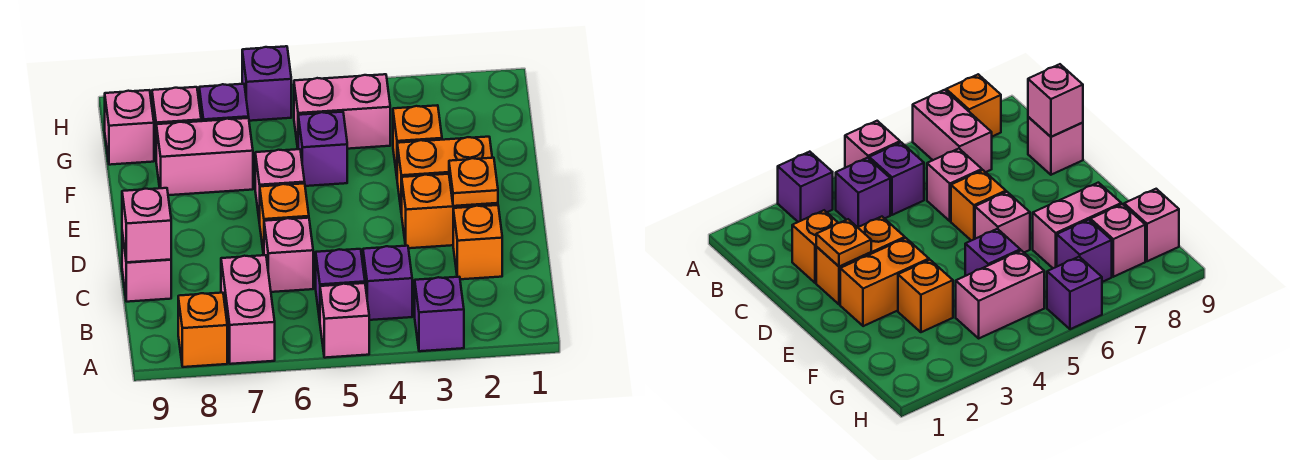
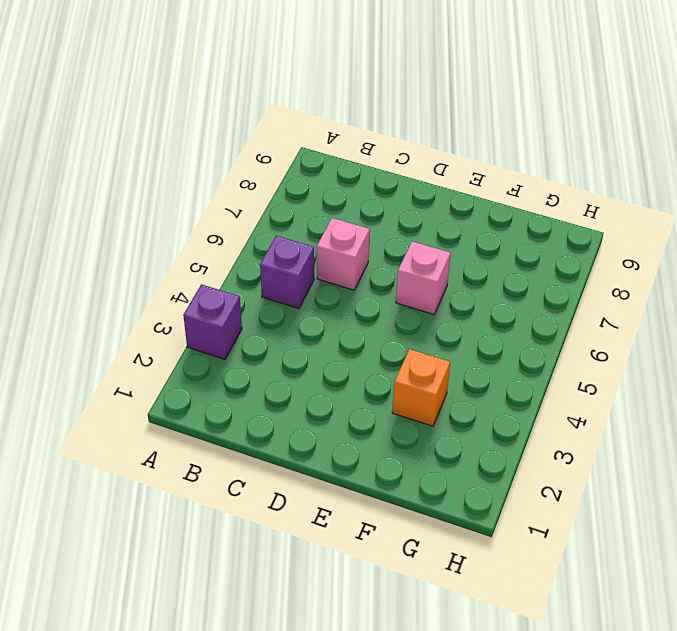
none -> pink 1x1 brick [320,283,369,358]
none -> pink 1x2 brick [221,255,275,364]
none -> orange 1x1 brick [178,293,227,367]

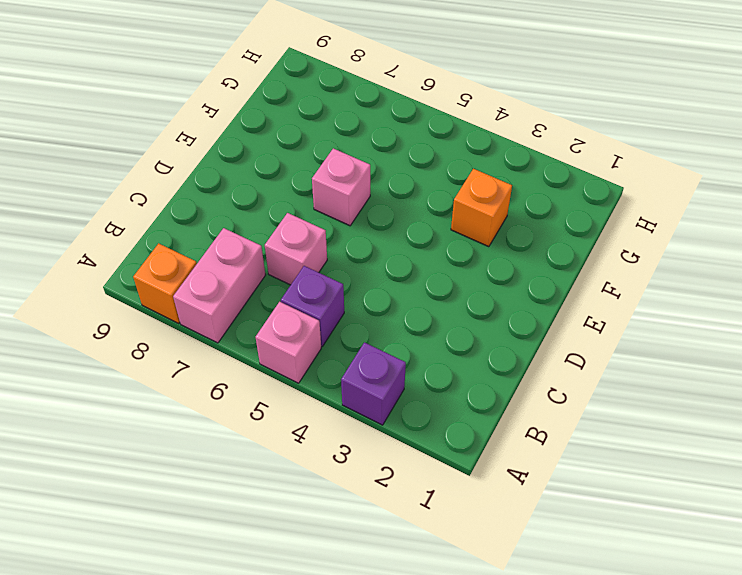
none -> purple 1x1 brick [363,246,412,320]
none -> orange 1x1 brick [453,205,502,279]
none -> pink 1x1 brick [122,233,171,302]

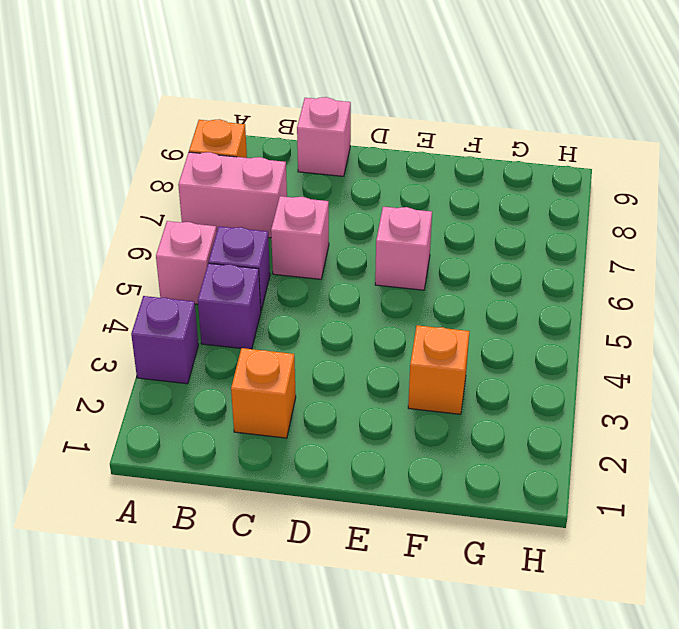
none -> orange 1x2 brick [402,174,498,248]
none -> orange 1x1 brick [260,183,309,255]
none -> orange 1x2 brick [397,137,492,214]

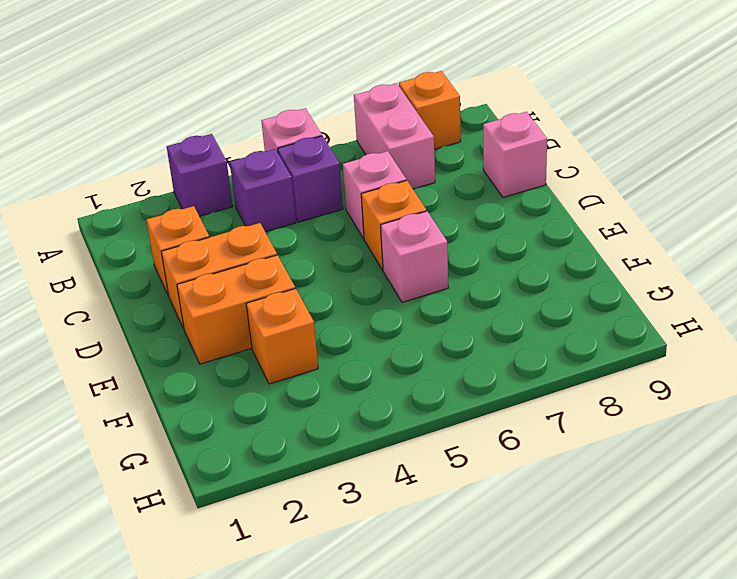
none -> purple 1x1 brick [298,112,347,186]
none -> pink 1x2 brick [156,118,253,195]
none -> pink 1x2 brick [294,74,390,149]

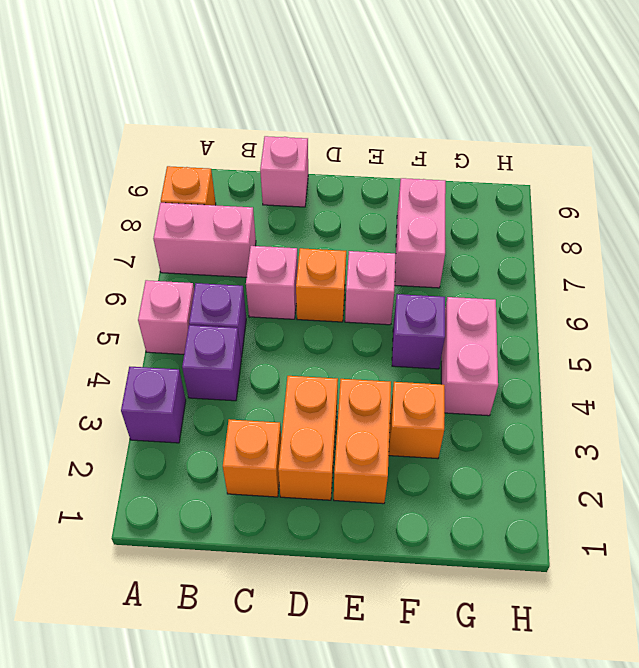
none -> purple 1x1 brick [199,84,249,121]
none -> pink 1x1 brick [152,87,201,156]
none -> pink 1x1 brick [105,90,154,165]

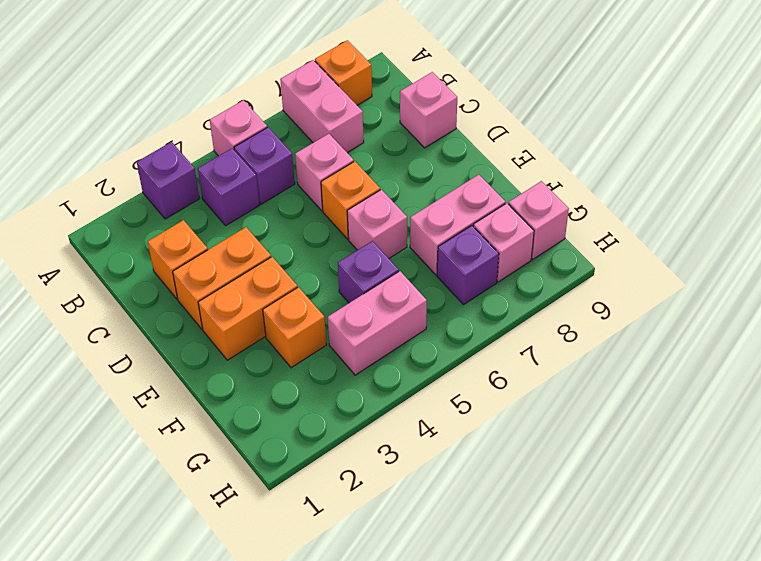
none -> purple 1x1 brick [242,46,291,121]
none -> pink 1x1 brick [122,188,171,262]
none -> orange 1x1 plate [449,158,498,206]

